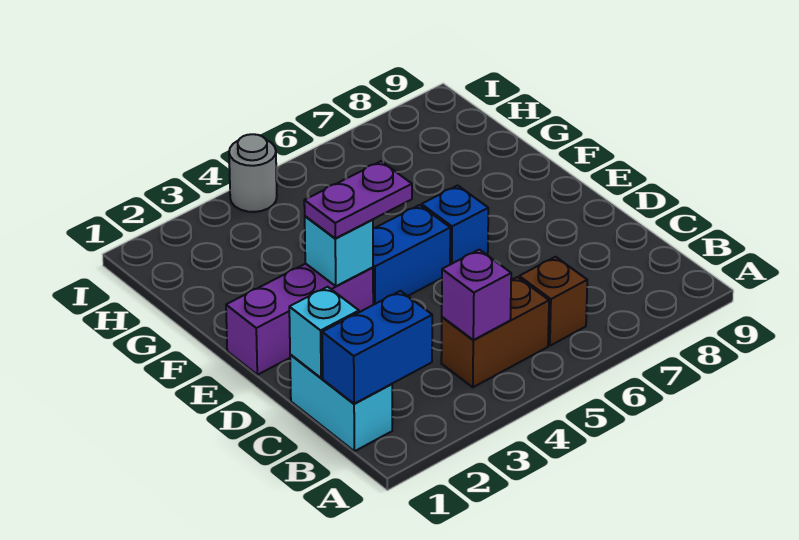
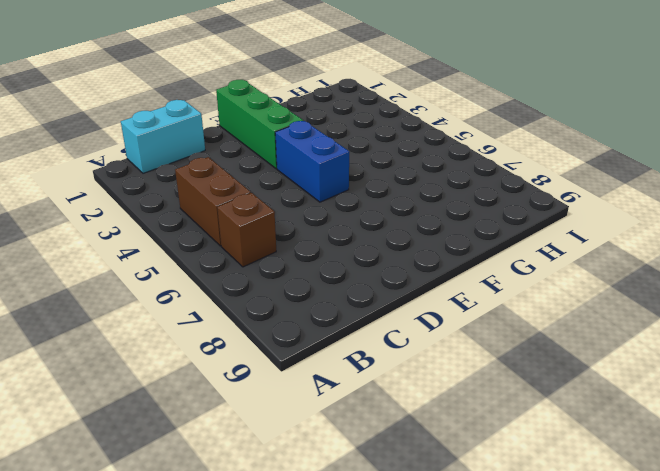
green 1x3 brick [216,80,303,169] -> purple 1x3 brick [226,264,373,375]
none -> blue 1x1 brick [421,185,488,265]
none -> grey 1x1 round brick [229,134,277,212]
none -> blue 1x2 brick [322,291,432,404]

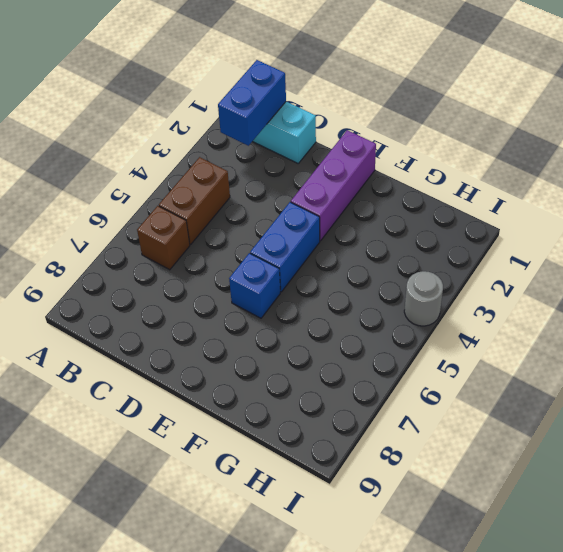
none -> purple 1x1 brick [442,250,511,340]
none -> cyan 1x1 brick [289,287,359,378]
none -> cyan 1x1 brick [305,216,373,286]

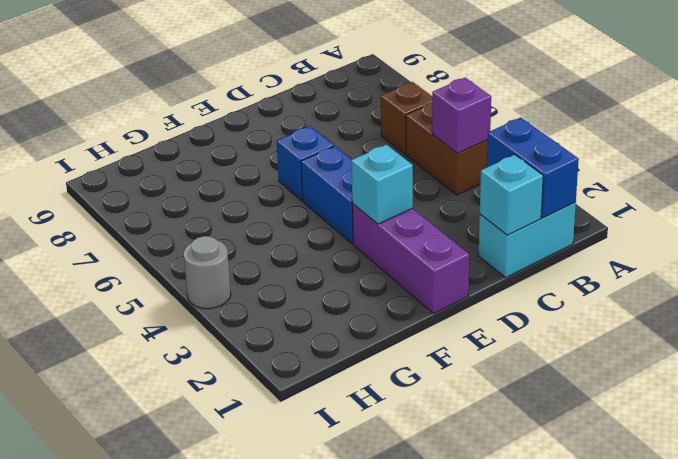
none -> purple 1x2 plate [304,161,412,238]

